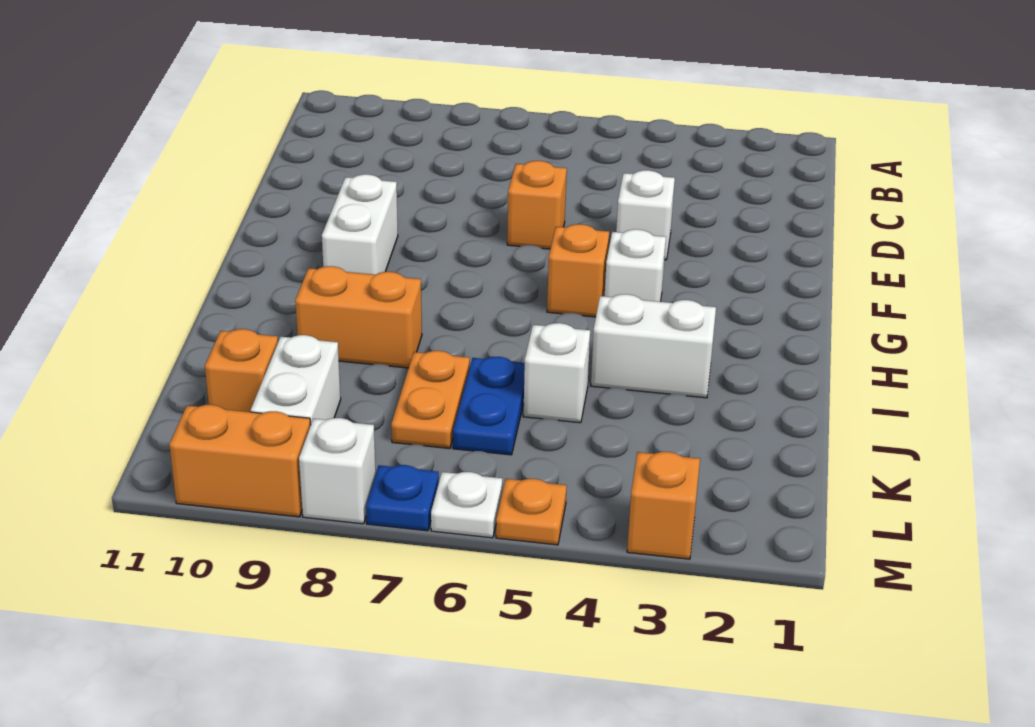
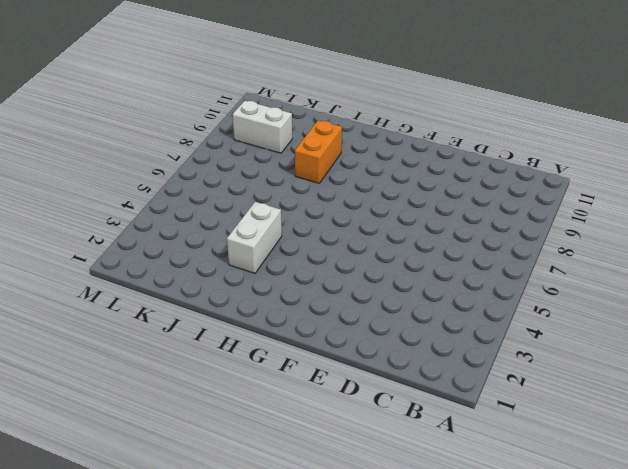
none -> white 1x1 brick [616,170,675,260]
none -> orange 1x1 brick [507,161,567,249]
none -> white 1x2 brick [322,174,398,275]

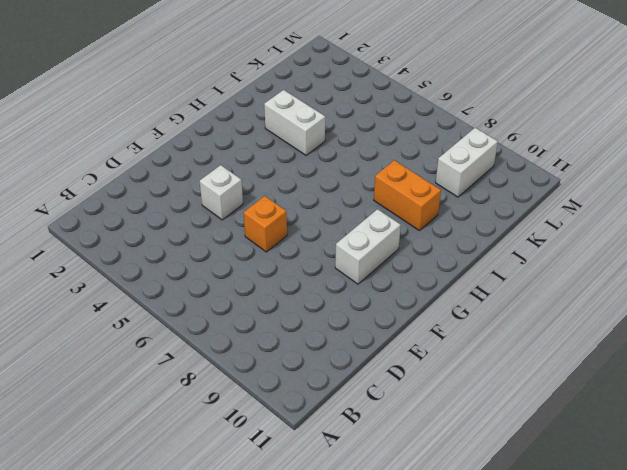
none -> white 1x1 brick [605,229,666,302]
none -> orange 1x1 brick [547,224,609,317]
none -> white 1x1 brick [523,323,590,423]

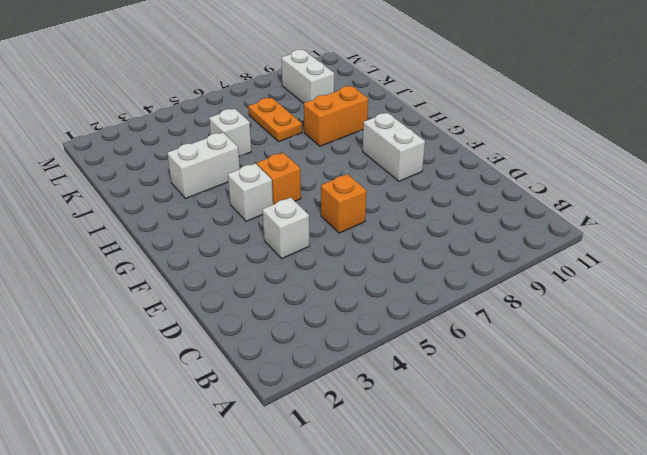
none -> blue 1x2 plate [453,357,525,455]
none -> orange 1x1 brick [205,329,278,412]
none -> orange 1x1 brick [627,452,700,559]

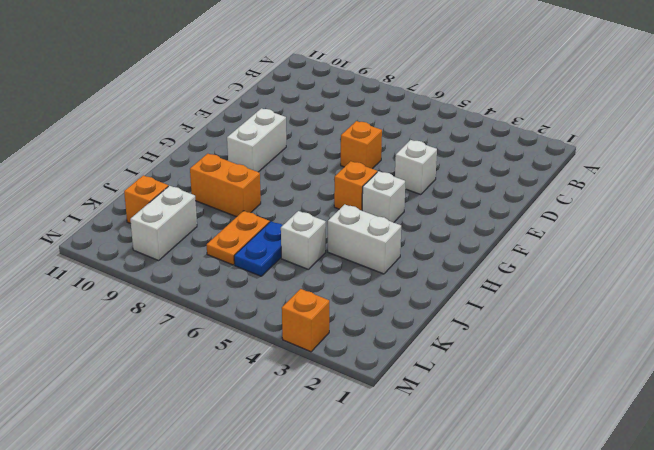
none -> orange 1x1 plate [496,479,567,545]
none -> white 1x1 plate [431,472,502,538]
none -> blue 1x1 plate [366,465,439,531]

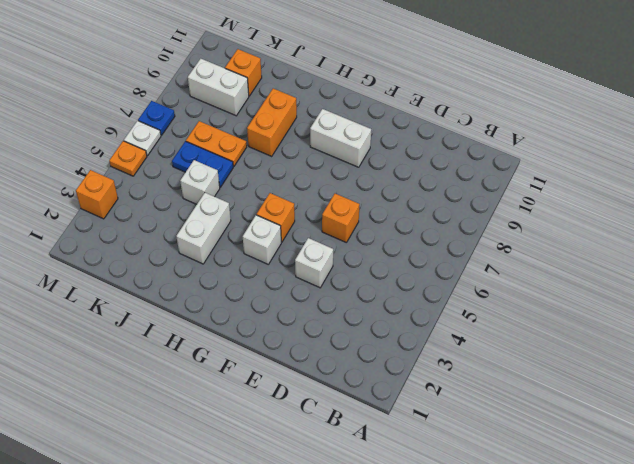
none -> white 1x1 brick [299,418,376,524]
none -> orange 1x2 brick [169,405,311,517]

